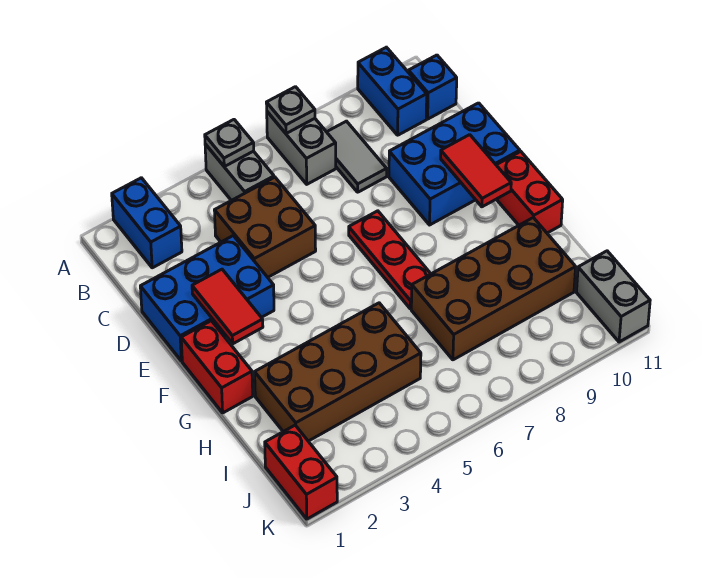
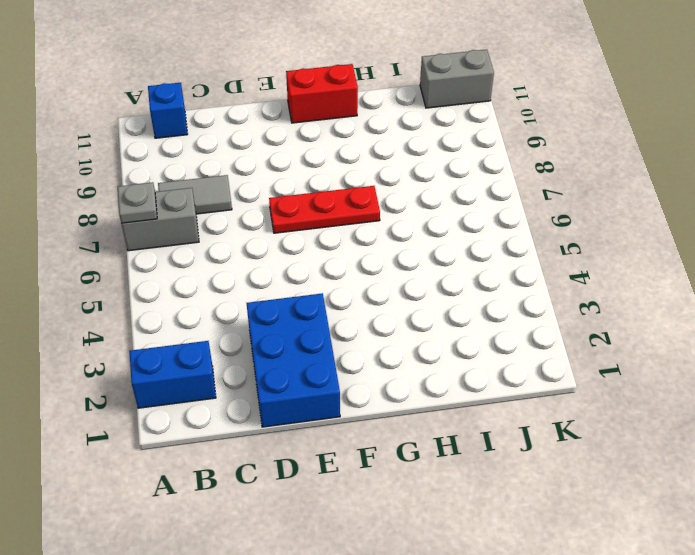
none -> grey 1x2 brick [205,144,274,201]
none -> blue 1x2 brick [358,47,427,135]
none -> brown 2x2 brick [214,177,316,277]

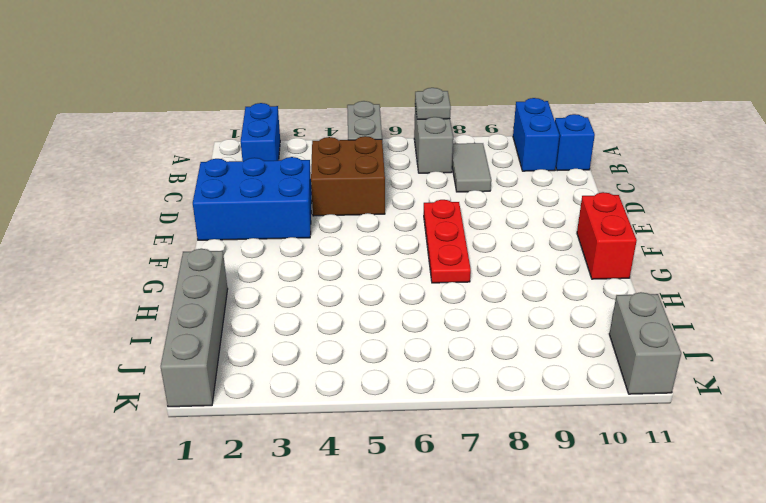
grey 1x4 brick [161,249,228,407] -> red 1x2 brick [265,425,337,519]
none -> blue 2x3 brick [389,103,520,225]
none -> red 1x2 brick [181,321,253,413]
none -> brown 2x4 brick [255,303,421,441]

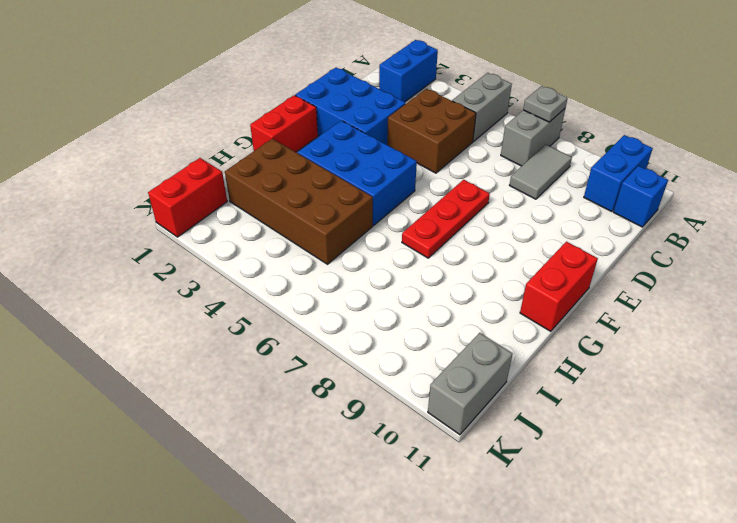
blue 2x3 brick [298,121,417,225] -> blue 2x3 brick moved to [389,103,520,225]
none -> brown 2x4 brick [411,218,576,360]
none -> grey 1x1 plate [205,120,254,167]
none -> red 1x2 tile [192,269,263,344]

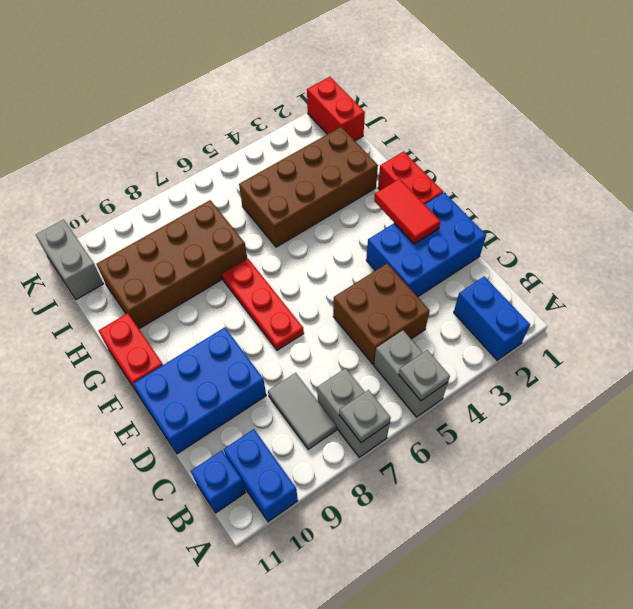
none -> red 1x2 tile [441,135,511,207]

